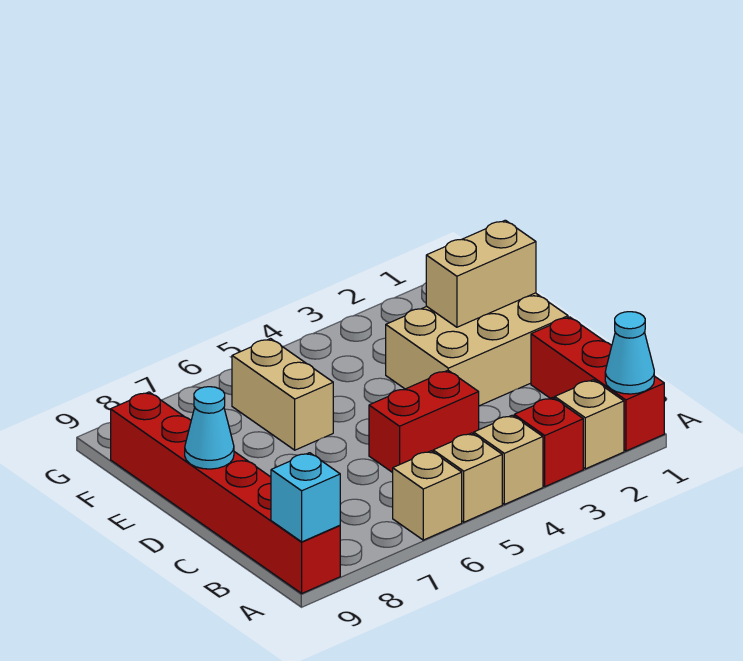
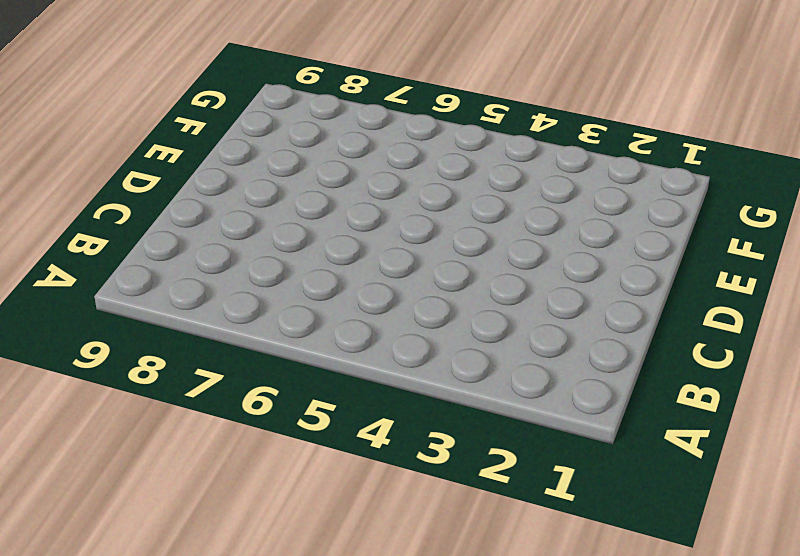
none -> red 1x3 brick [531,317,664,451]
none -> tan 1x1 brick [555,380,624,469]
none -> red 1x1 brick [514,397,583,487]

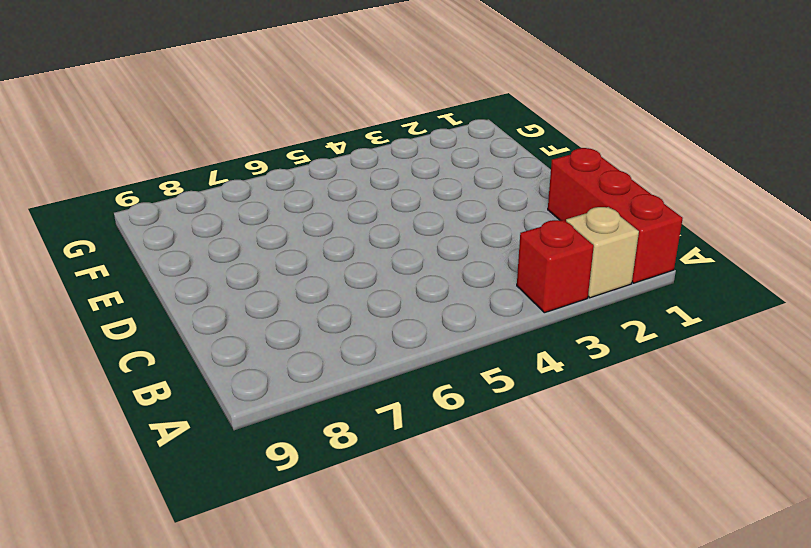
none -> tan 1x1 brick [474,415,543,504]
none -> tan 1x1 brick [433,433,502,522]
none -> tan 1x1 brick [393,451,462,540]

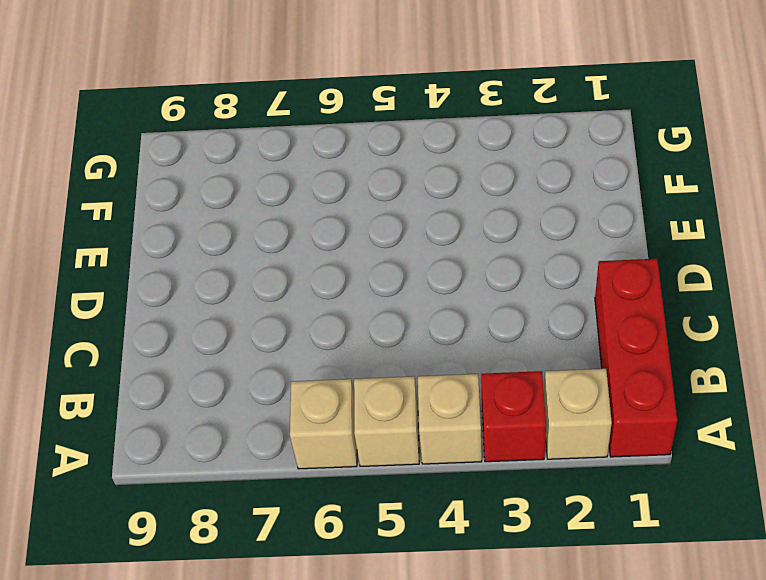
none -> red 1x6 brick [110,392,340,593]
none -> red 1x2 brick [369,370,479,473]
none -> tan 2x3 brick [386,293,568,406]

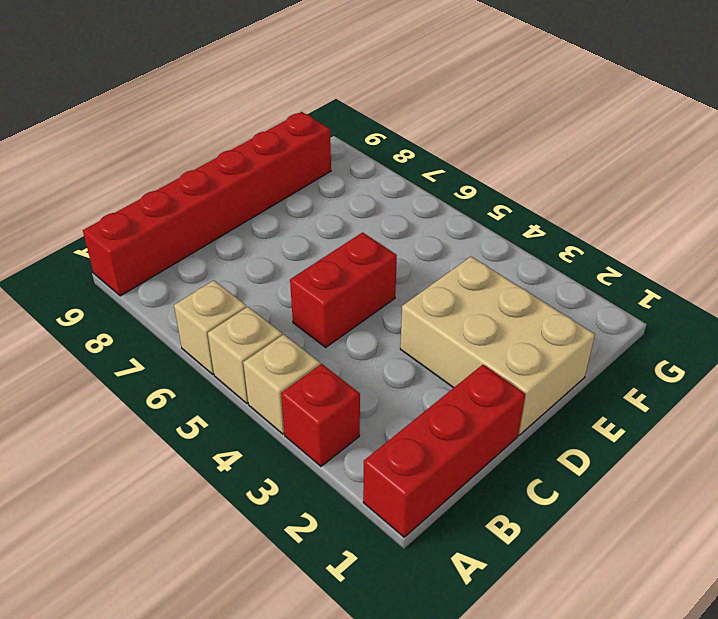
red 1x2 brick [290,232,397,347] -> red 1x2 brick turned to [369,370,479,473]
none -> tan 1x1 brick [555,380,624,469]
none -> tan 1x2 brick [232,339,333,450]
none -> cyan 1x1 cone [605,312,654,394]

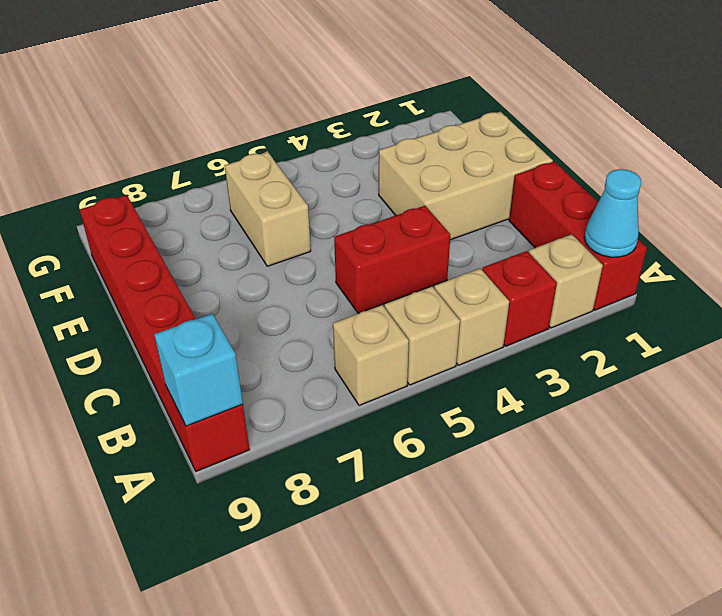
none -> cyan 1x1 cone [185,387,234,469]
none -> tan 1x2 brick [426,220,536,327]

